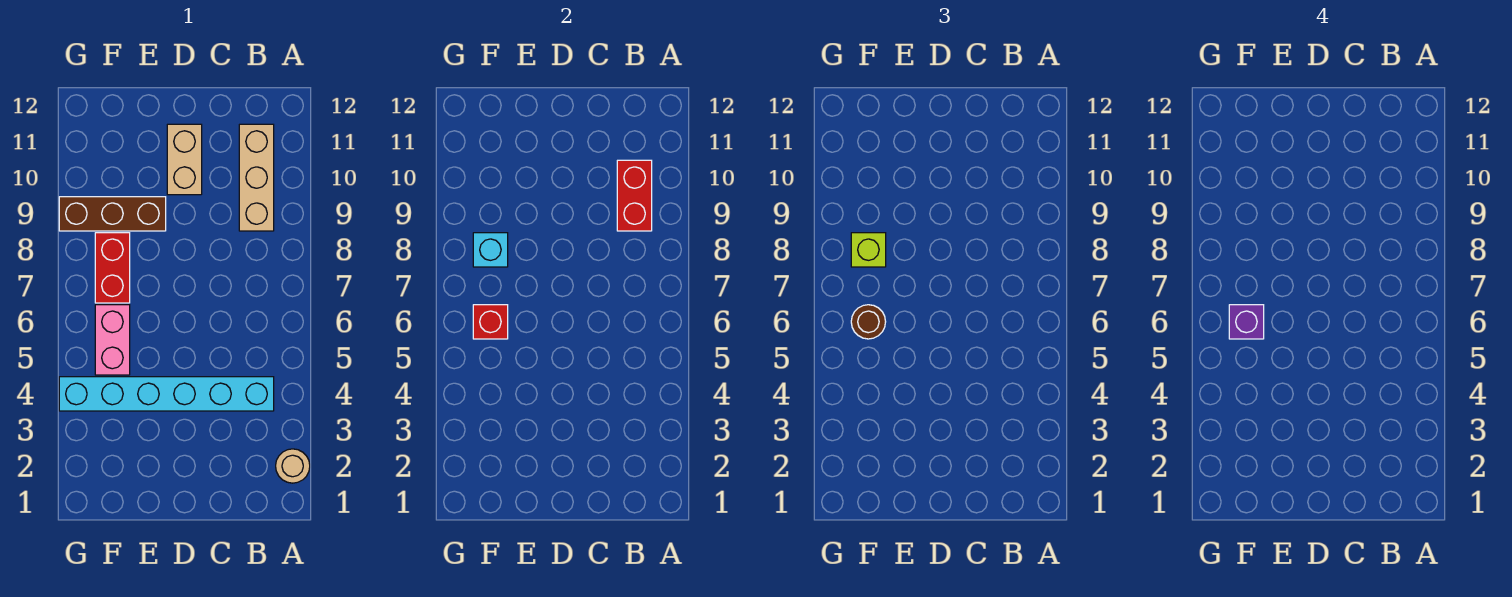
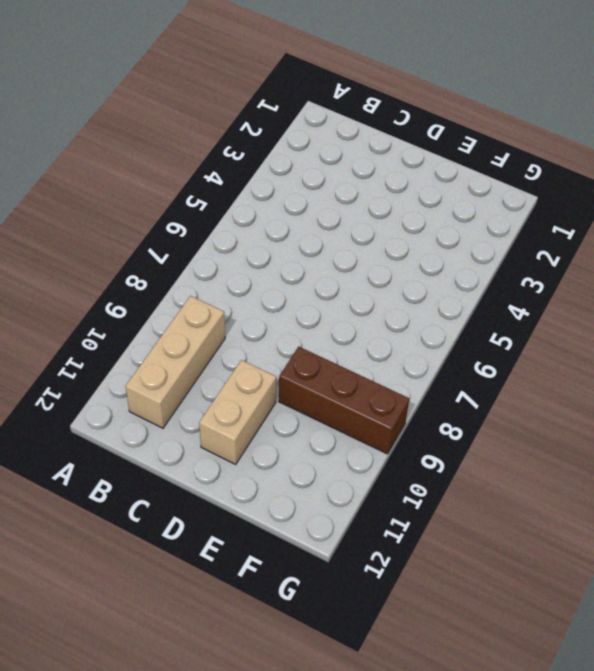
none -> tan 1x1 round brick [276,449,310,483]
none -> cyan 1x6 brick [59,377,274,411]
none -> pink 1x2 brick [95,305,130,375]

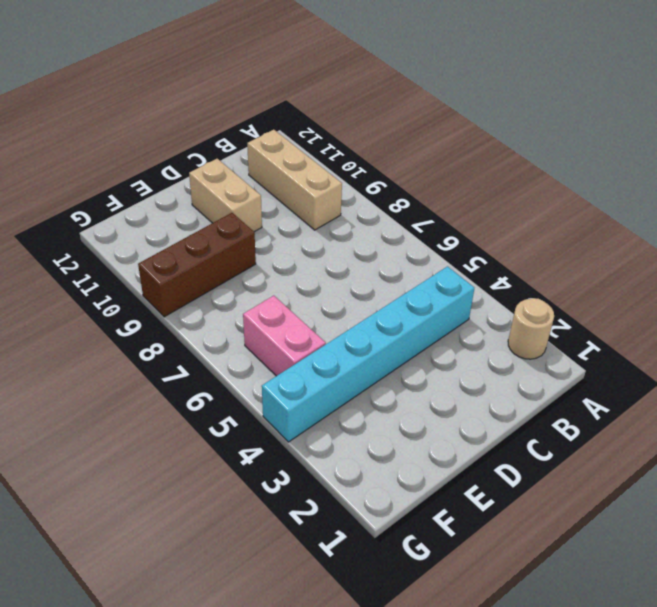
none -> red 1x2 brick [95,233,130,303]
none -> red 1x2 brick [617,160,652,231]
none -> red 1x1 brick [473,305,508,339]

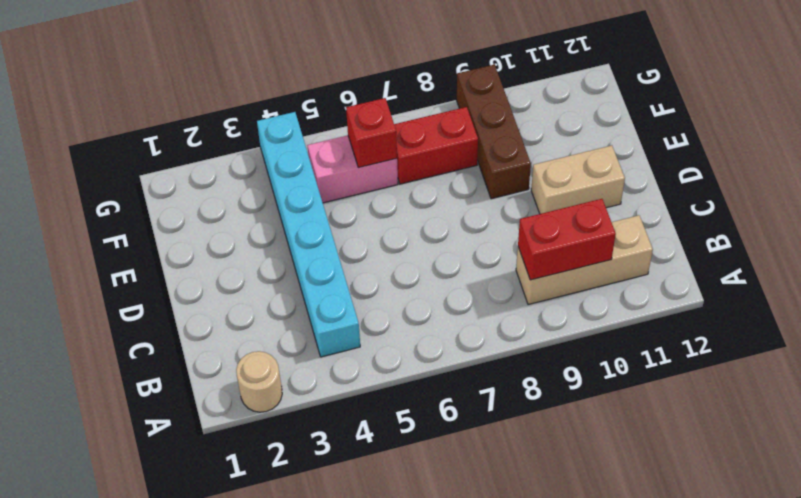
none -> cyan 1x1 brick [473,233,508,267]
none -> brown 1x1 round brick [851,305,886,339]
none -> lime 1x1 brick [851,233,886,267]

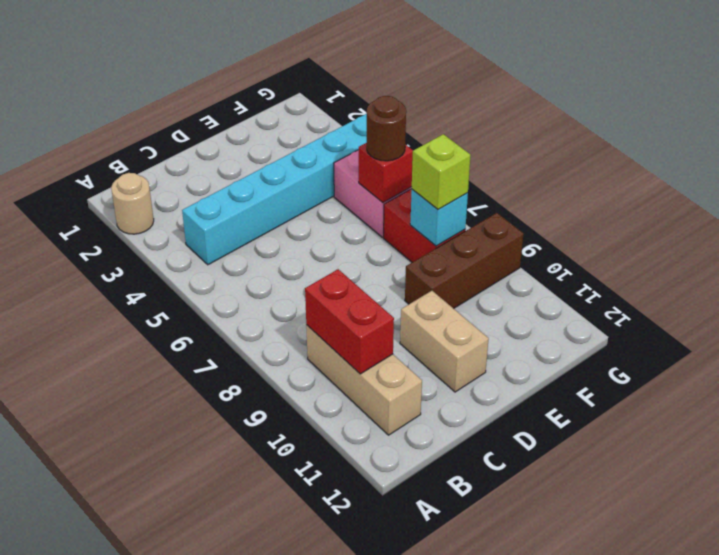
none -> purple 1x1 brick [1229,305,1264,339]

